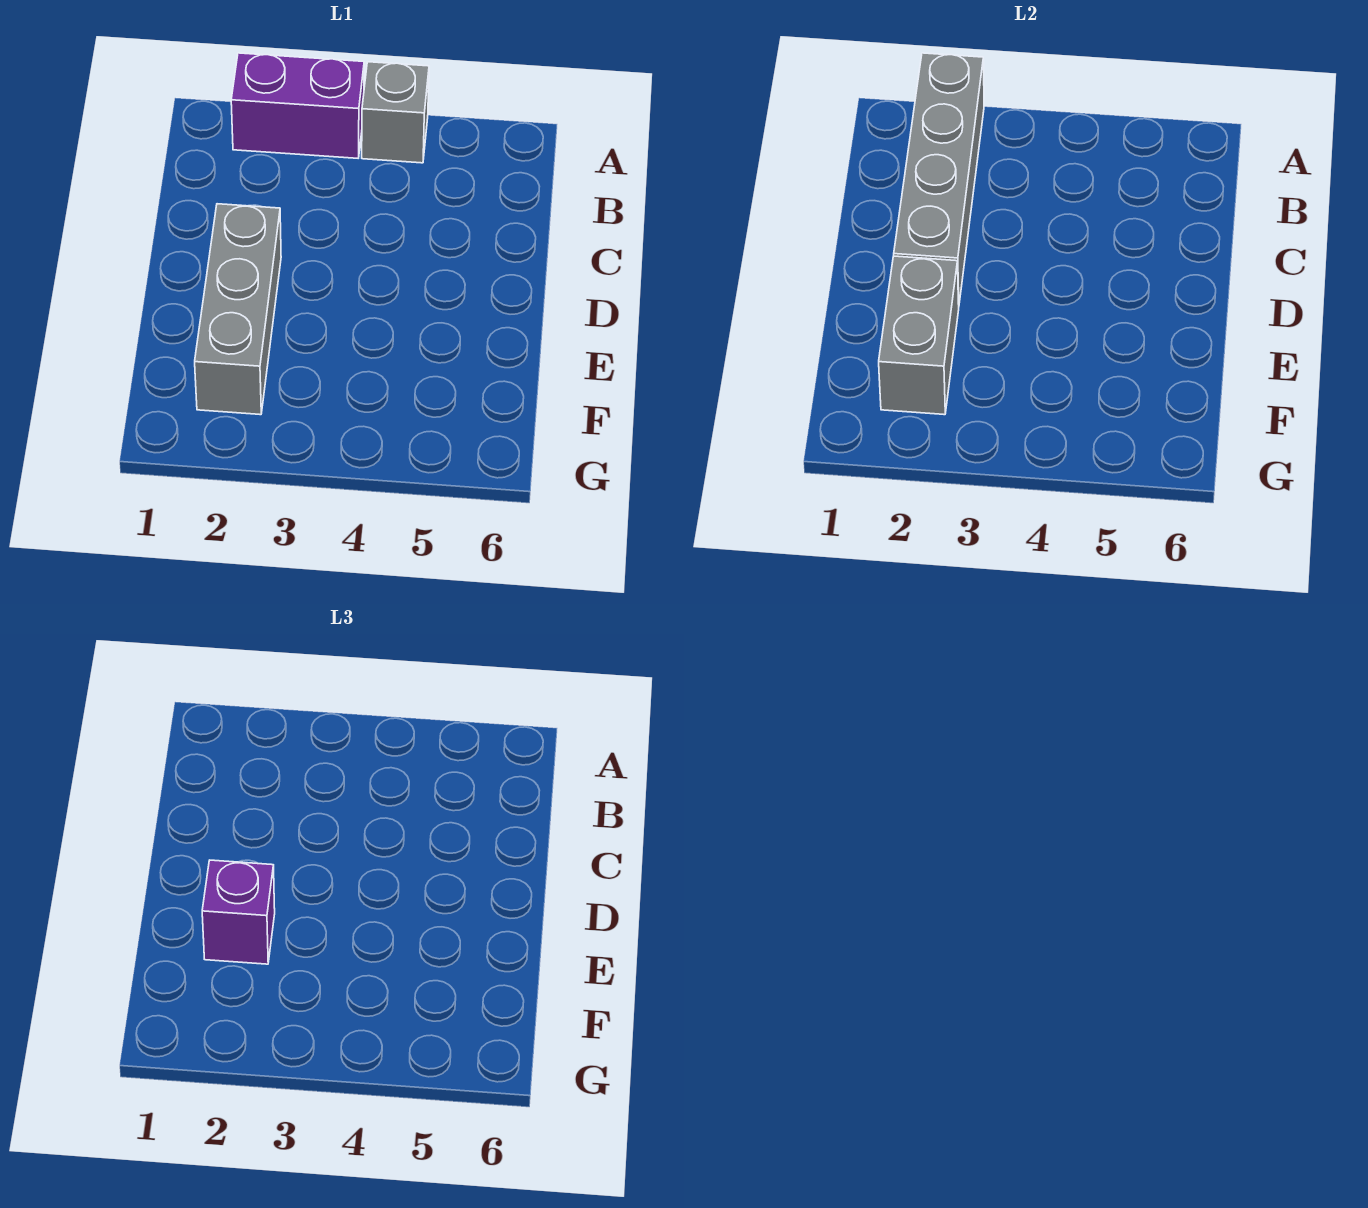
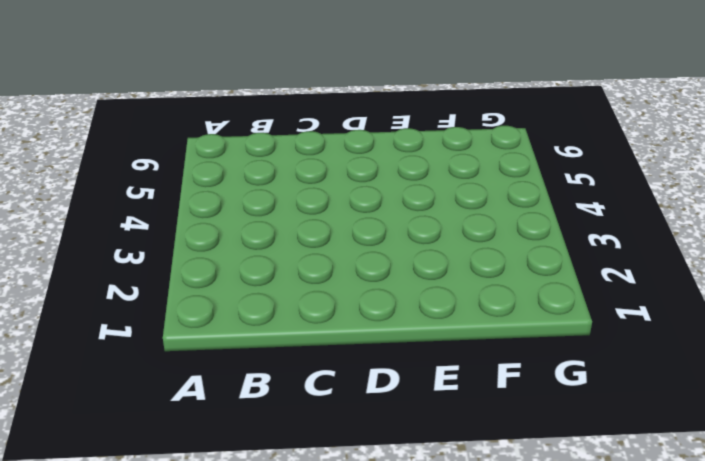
none -> purple 1x2 brick [231,53,364,158]
none -> grey 1x1 brick [362,62,429,163]

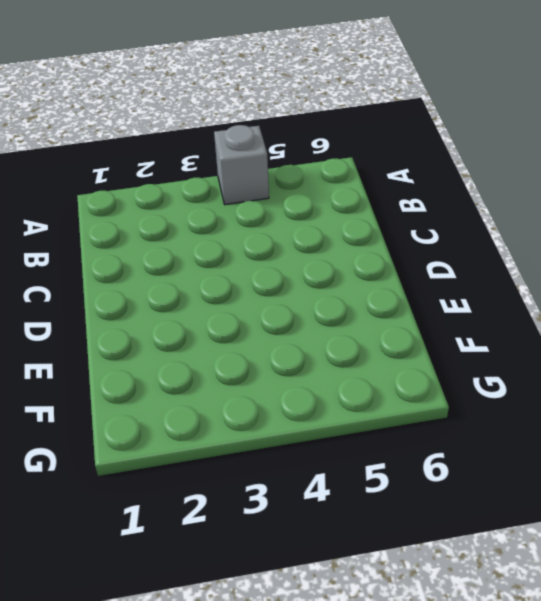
none -> purple 1x2 brick [231,53,364,158]
none -> grey 1x3 brick [195,204,281,415]

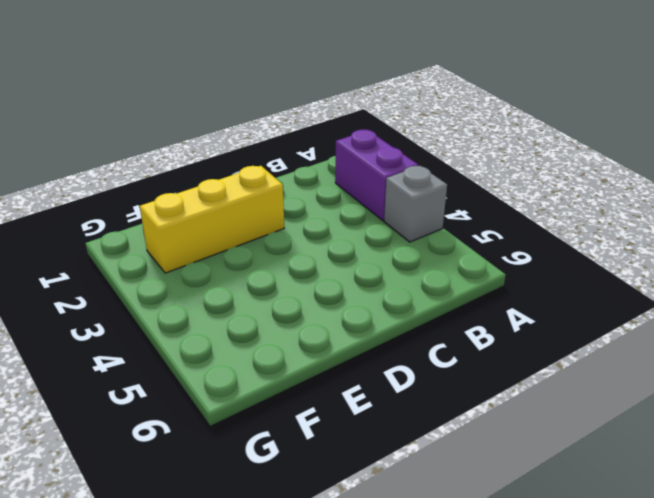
yellow 1x3 brick [140,166,284,273] -> grey 1x3 brick [195,204,281,415]
none -> grey 1x4 brick [894,53,984,304]
none -> grey 1x2 brick [879,256,959,415]

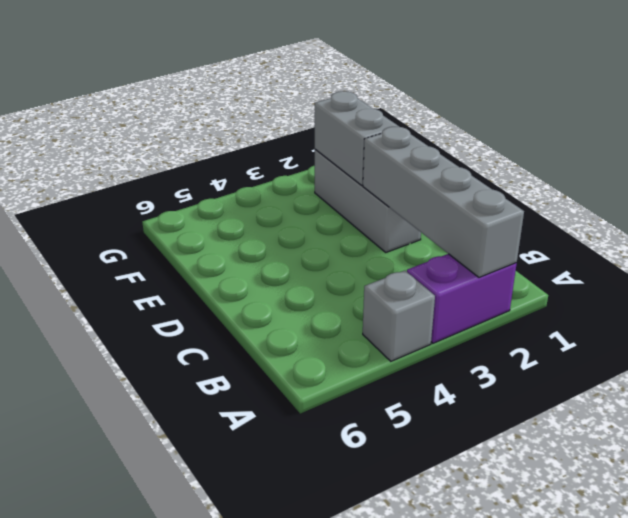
none -> purple 1x1 brick [202,860,275,964]

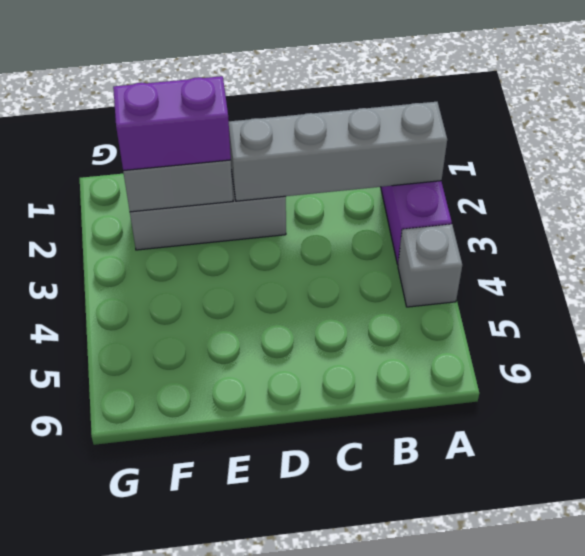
purple 1x2 brick [113,76,231,171] -> purple 1x1 brick [202,860,275,964]

